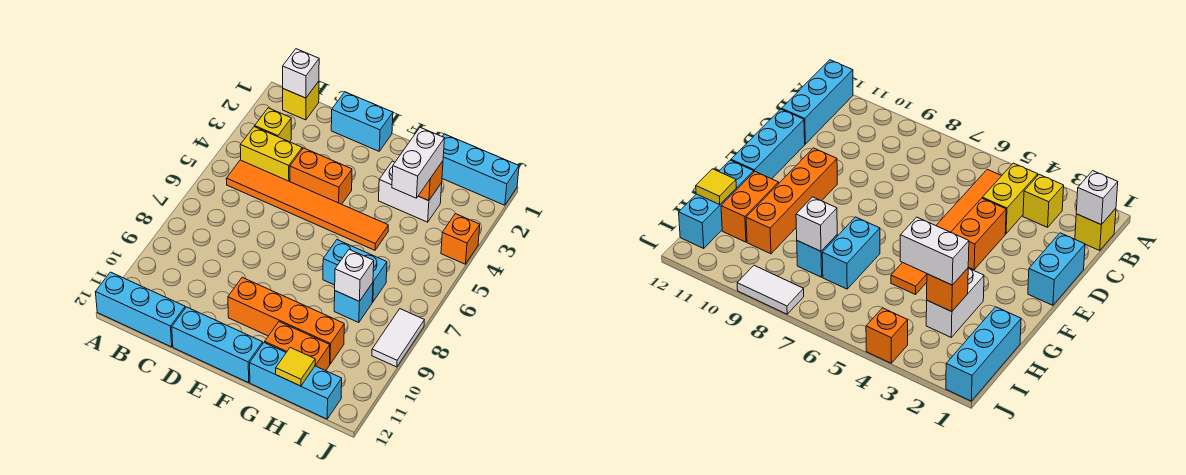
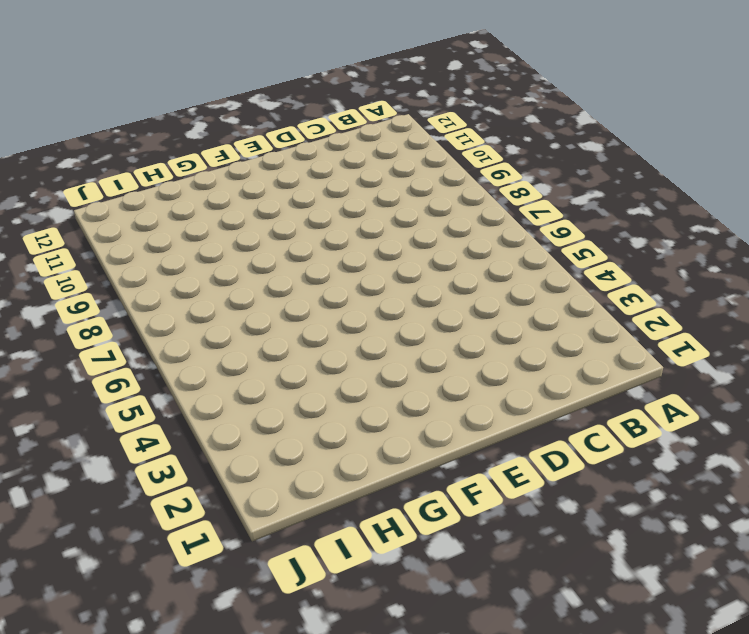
none -> cyan 1x3 brick [96,272,185,347]
none -> yellow 1x1 brick [283,81,319,120]
none -> yellow 1x1 brick [255,108,291,142]

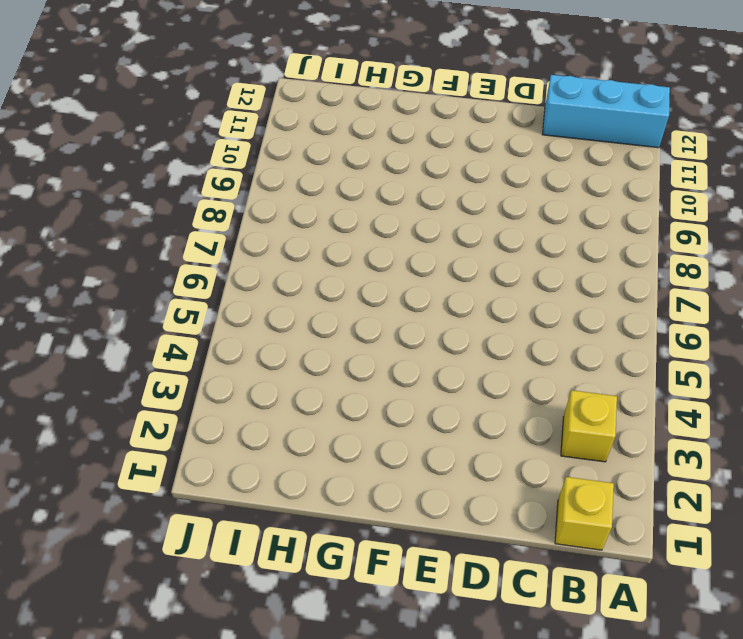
none -> yellow 1x2 brick [240,127,302,182]
none -> orange 1x6 tile [226,160,388,250]
none -> cyan 1x2 brick [331,92,393,151]

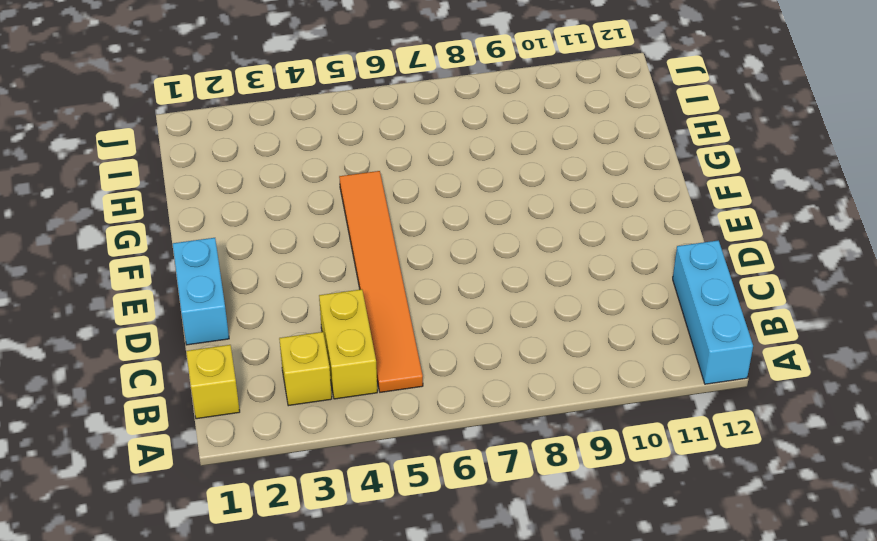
none -> orange 1x2 brick [290,148,352,204]
none -> cyan 1x3 brick [172,307,263,383]
none -> orange 1x4 brick [228,277,344,364]

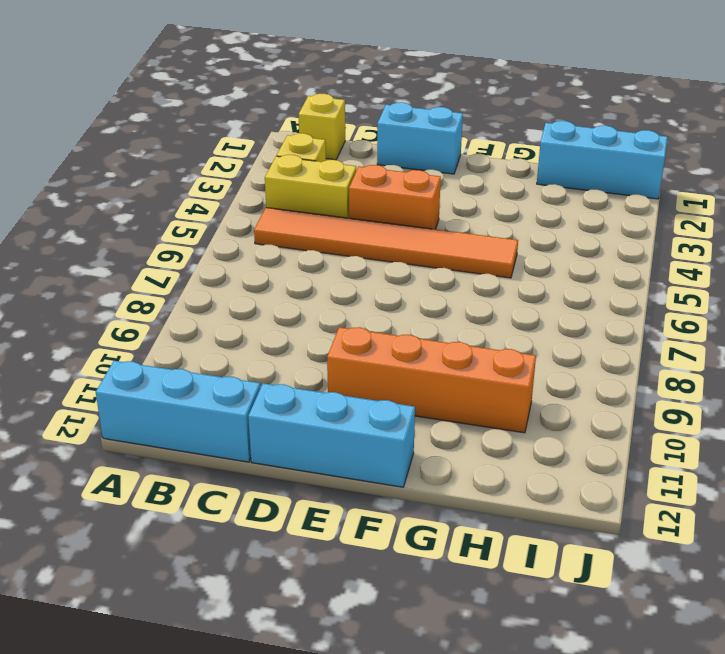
none -> white 1x2 brick [379,161,442,222]
none -> cyan 1x2 brick [323,240,387,302]
none -> orange 1x2 brick [265,322,330,371]

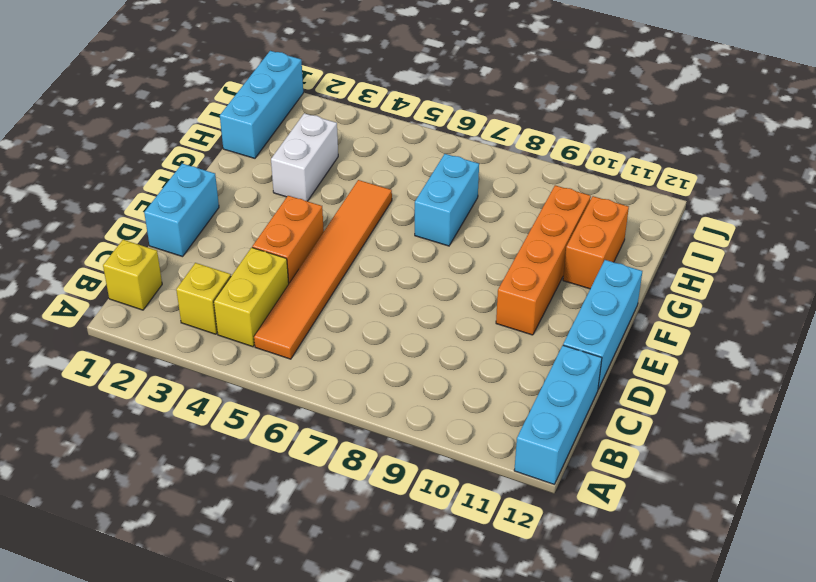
none -> cyan 1x3 brick [250,343,342,419]
none -> cyan 1x1 brick [334,283,373,323]
none -> orange 1x1 brick [441,214,480,264]

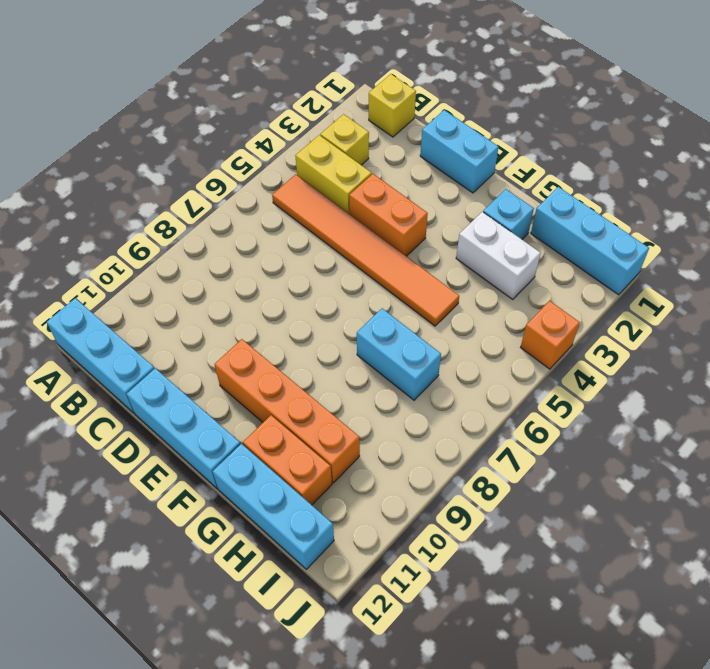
cyan 1x1 brick [483,189,534,239] -> cyan 1x1 brick moved to [334,283,373,323]
none -> white 1x2 tile [372,309,424,367]
none -> white 1x1 brick [283,49,319,98]
none -> orange 1x1 brick [419,161,443,201]

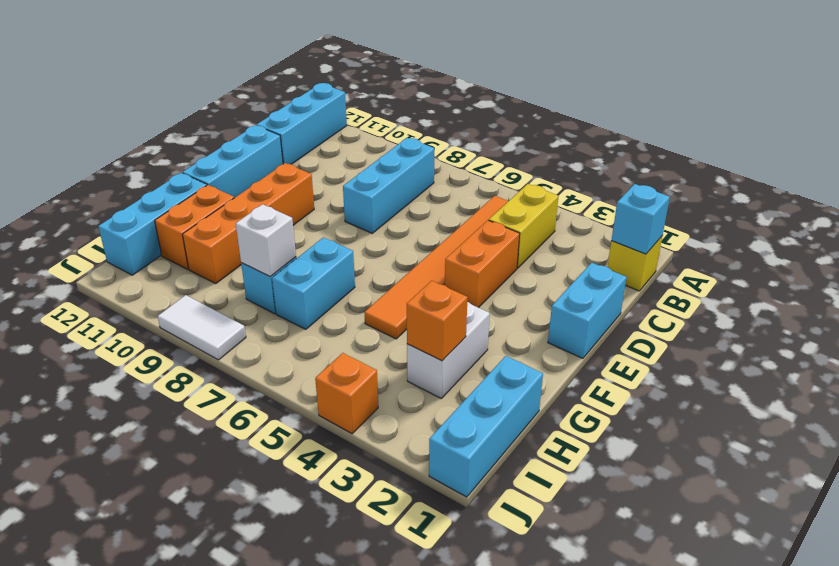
cyan 1x1 brick [611,184,670,254] -> white 1x1 brick [283,49,319,98]
cyan 1x3 brick [343,138,434,233] -> none
none -> yellow 1x1 brick [255,108,291,142]
none -> yellow 1x1 tile [276,347,315,386]
none -> white 1x2 brick [392,128,445,198]

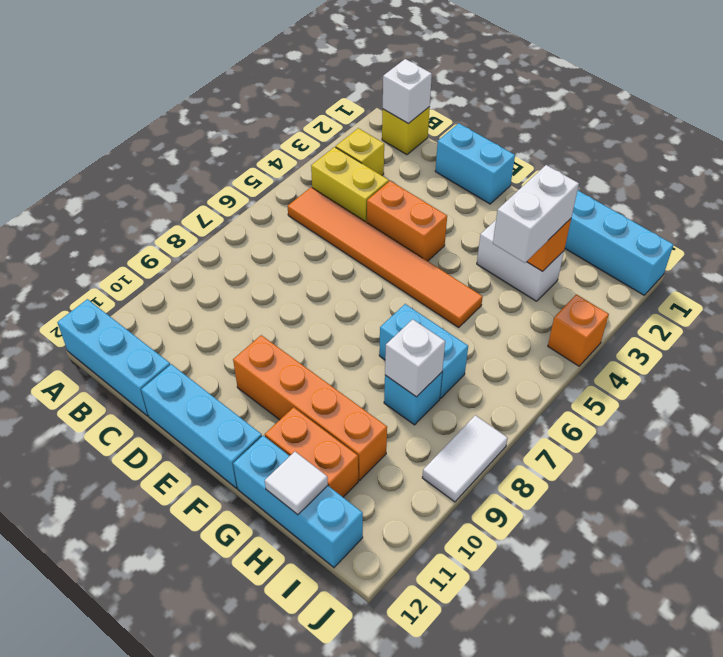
white 1x1 tile [265,452,328,515] -> yellow 1x1 tile [276,347,315,386]

